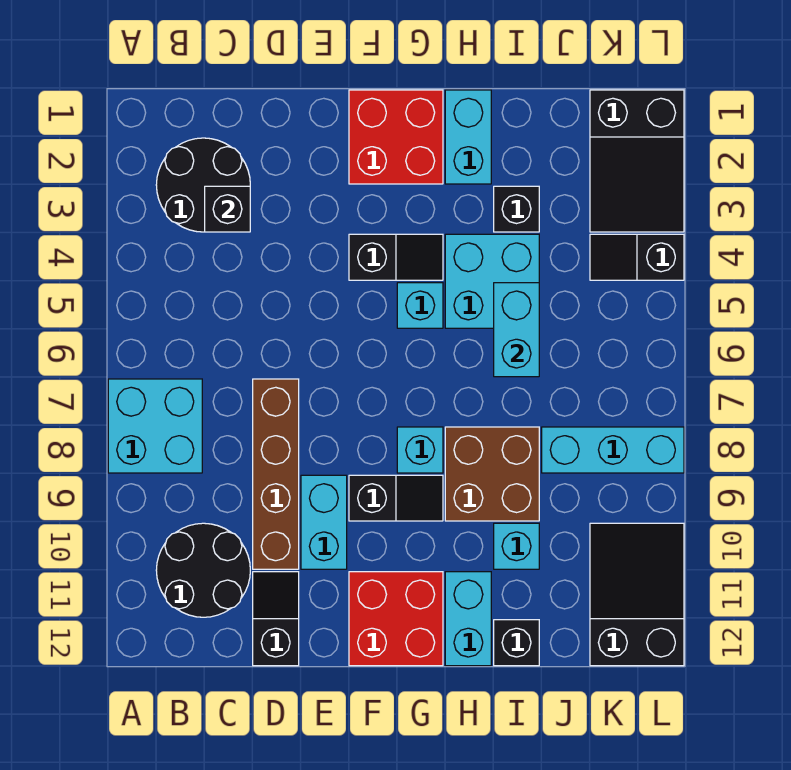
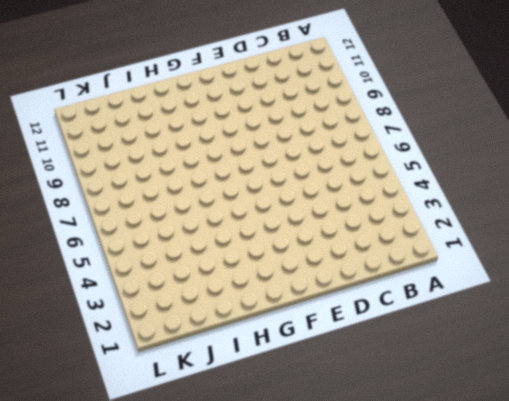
none -> cyan 2x2 brick [108,379,202,473]
none -> black 2x2 round brick [156,138,250,232]
none -> black 2x2 round brick [156,523,250,617]

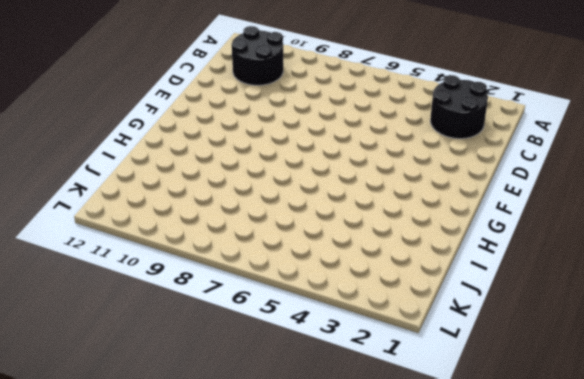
none -> cyan 2x2 brick [108,379,202,473]
none -> brown 1x4 brick [253,379,299,569]
none -> black 1x2 slope [253,572,299,666]

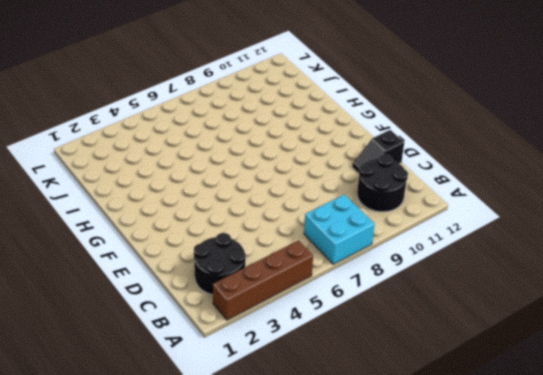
brown 1x4 brick [213,240,313,320] -> brown 1x4 brick moved to [253,379,299,569]
none -> cyan 1x2 brick [301,475,347,569]
none -> red 2x2 brick [349,90,443,184]
none -> black 1x2 slope [349,234,443,280]

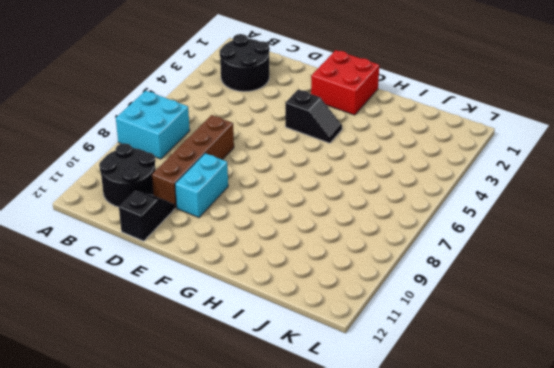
none -> black 1x2 slope [349,475,443,521]
none -> red 2x2 brick [349,572,443,666]
none -> cyan 1x1 brick [397,283,443,328]

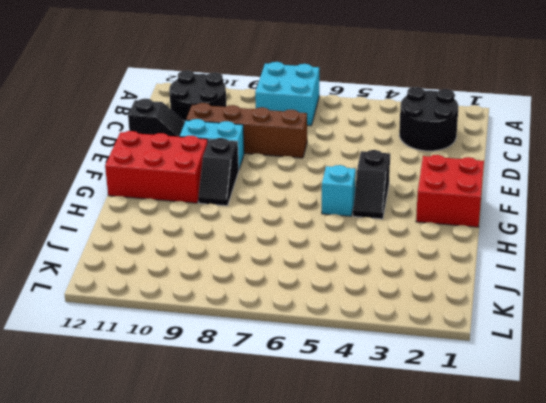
red 2x3 brick [105,131,208,203] -> red 2x2 brick [349,572,443,666]
none -> cyan 1x1 brick [397,427,443,473]
none -> cyan 1x2 brick [445,90,491,184]
none -> cyan 2x2 brick [445,234,539,328]

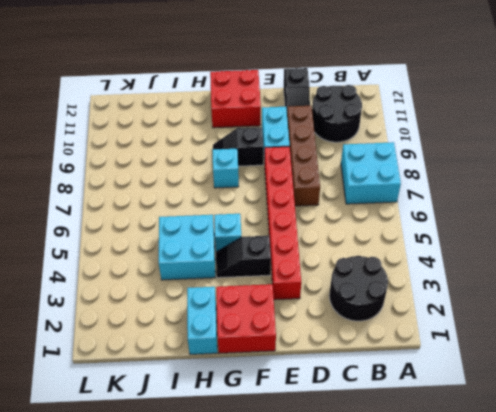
red 1x6 brick [265,146,301,300] -> none
none -> brown 2x2 brick [445,427,539,521]
none -> cyan 1x2 brick [445,572,491,666]
none -> black 1x1 brick [494,186,539,232]

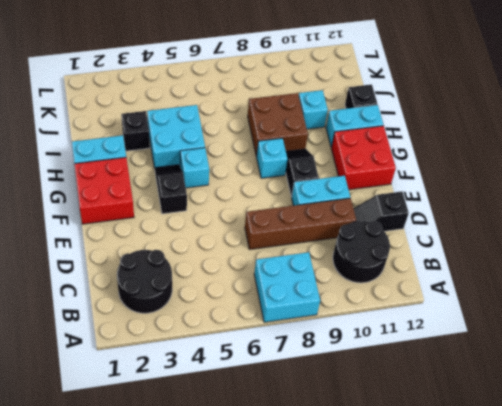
none -> cyan 1x3 brick [542,427,684,473]
none -> black 2x3 slope [590,90,684,232]
none -> black 1x2 slope [590,234,684,280]

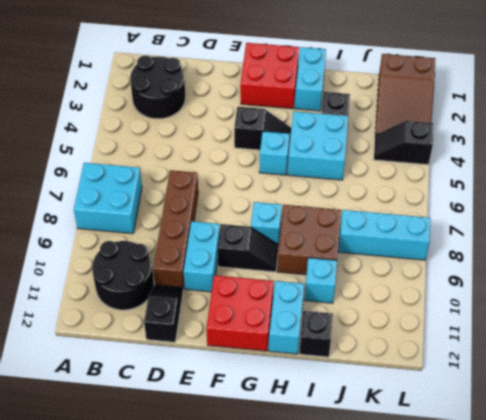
brown 2x3 slope [375,54,435,135] -> black 2x3 slope [590,90,684,232]
none -> black 2x3 slope [590,523,684,666]
none -> black 1x1 brick [205,186,250,232]
none -> cyan 1x2 brick [494,283,539,377]

